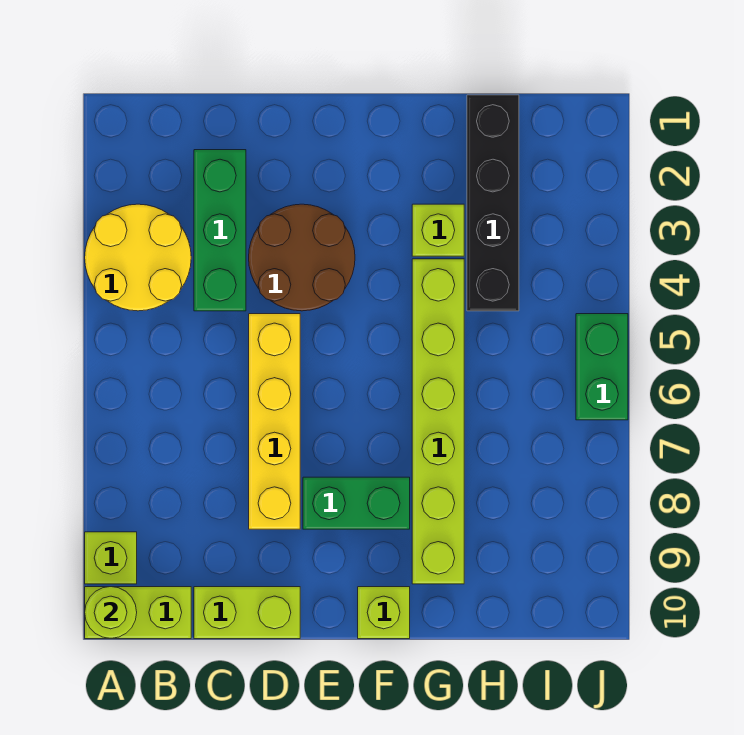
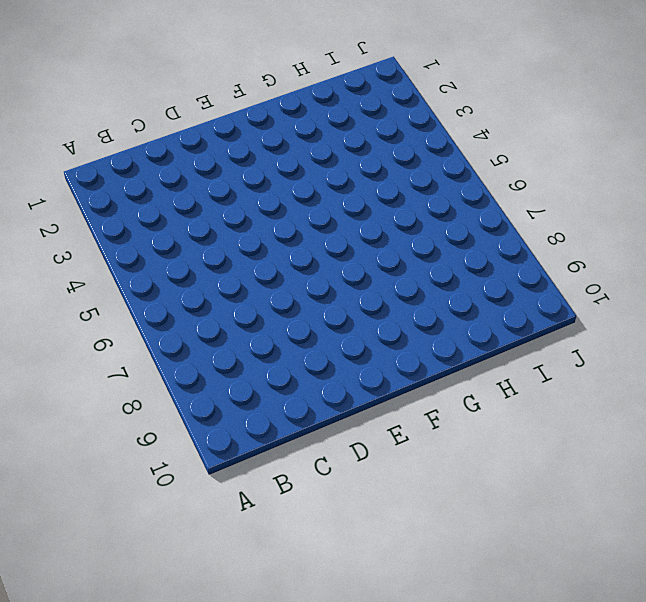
none -> yellow 2x2 round brick [85,204,191,311]
none -> lime 1x1 brick [85,532,137,584]
none -> lime 1x2 brick [85,587,191,639]

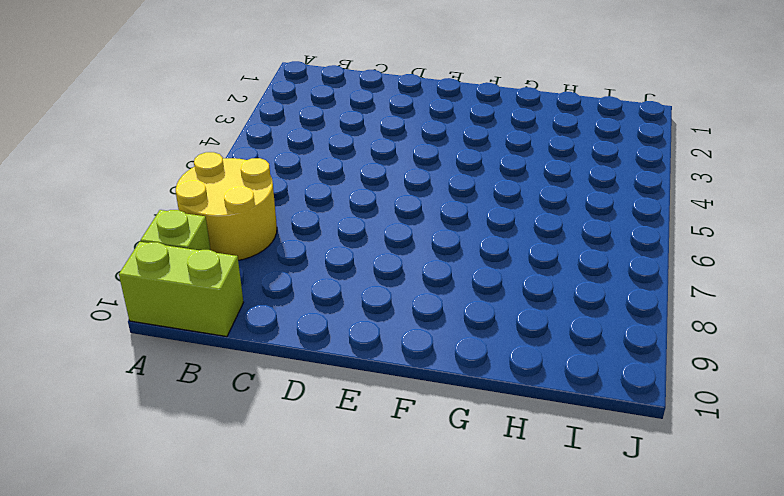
yellow 2x2 round brick [176,152,277,260] -> yellow 2x2 round brick moved to [85,204,191,311]
none -> green 1x3 brick [194,150,246,311]
none -> lime 1x2 brick [194,587,300,639]
none -> brown 2x2 round brick [249,204,355,311]

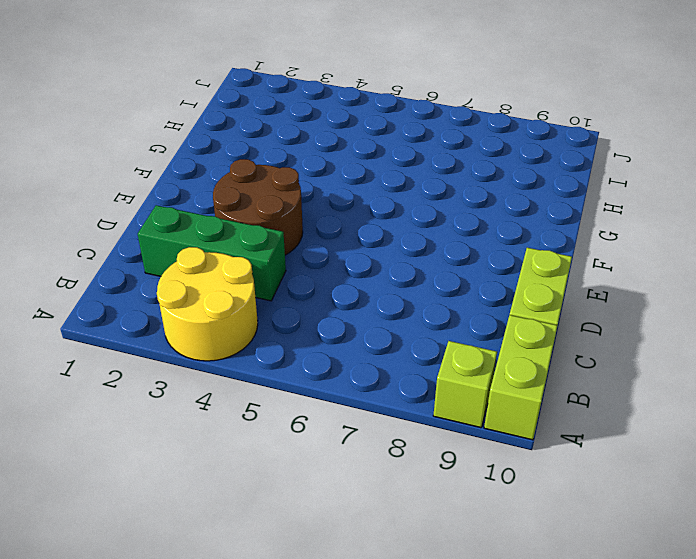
none -> yellow 1x4 brick [249,314,300,529]
none -> green 1x2 brick [303,477,410,529]
none -> lime 1x1 brick [358,587,410,639]

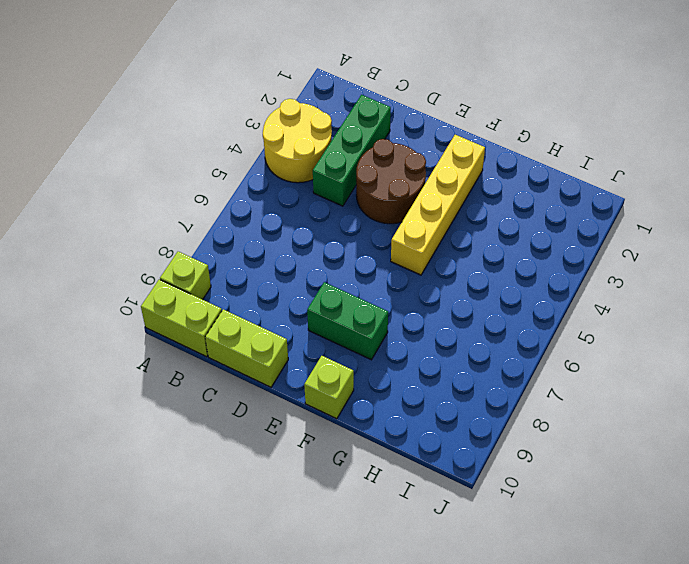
yellow 1x4 brick [391,135,485,275] -> yellow 1x4 brick moved to [249,314,300,529]
none -> lime 1x1 brick [412,204,464,256]
none -> lime 1x6 brick [412,259,464,584]
none -> black 1x4 brick [467,95,519,311]

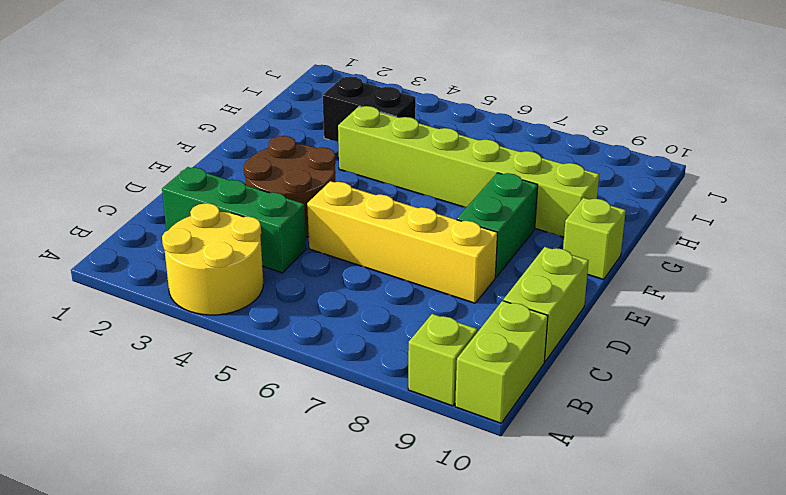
black 1x2 brick [323,77,416,141] -> black 1x4 brick [467,95,519,311]
none -> lime 1x1 brick [412,204,464,256]
none -> green 1x2 brick [576,314,628,420]
none -> lime 1x1 round brick [85,587,137,638]

